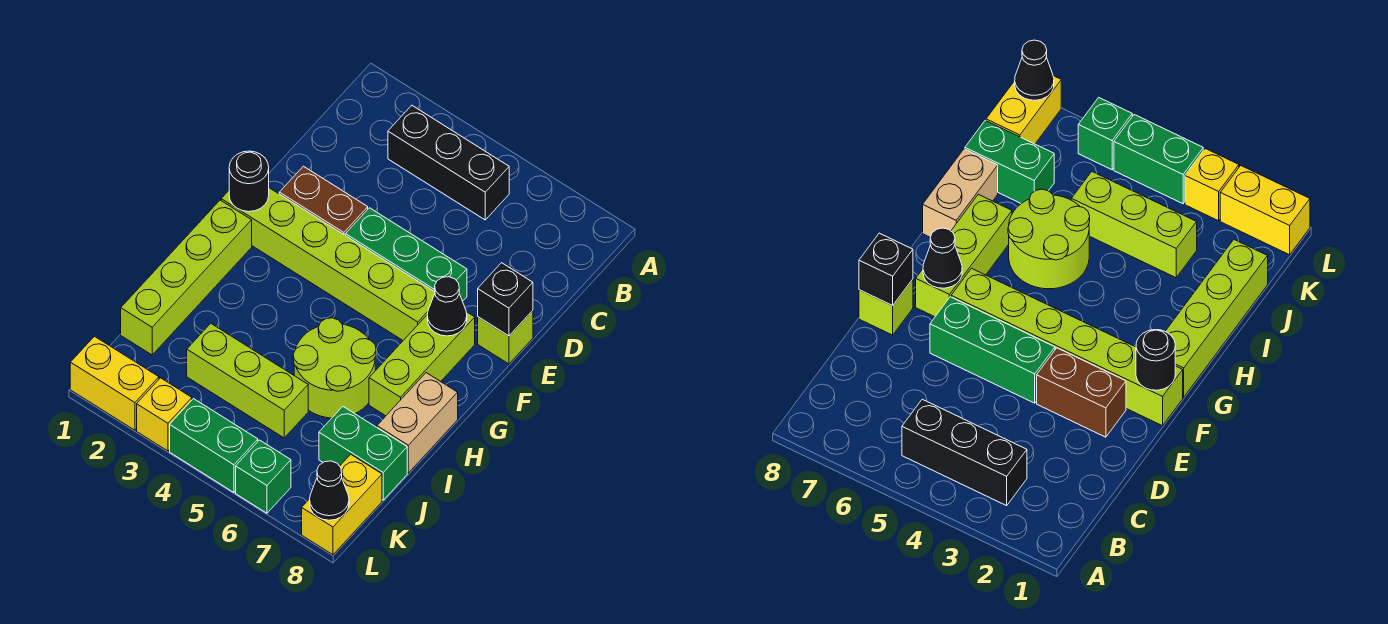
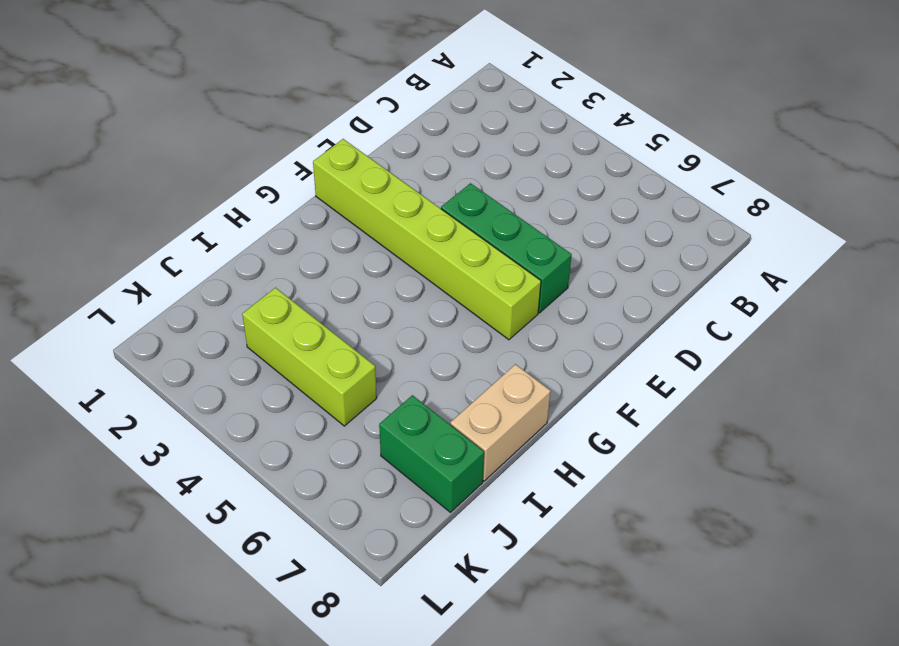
none -> black 1x3 brick [388,106,509,220]
none -> brown 1x2 brick [279,166,368,235]
none -> lime 1x1 brick [478,311,533,364]

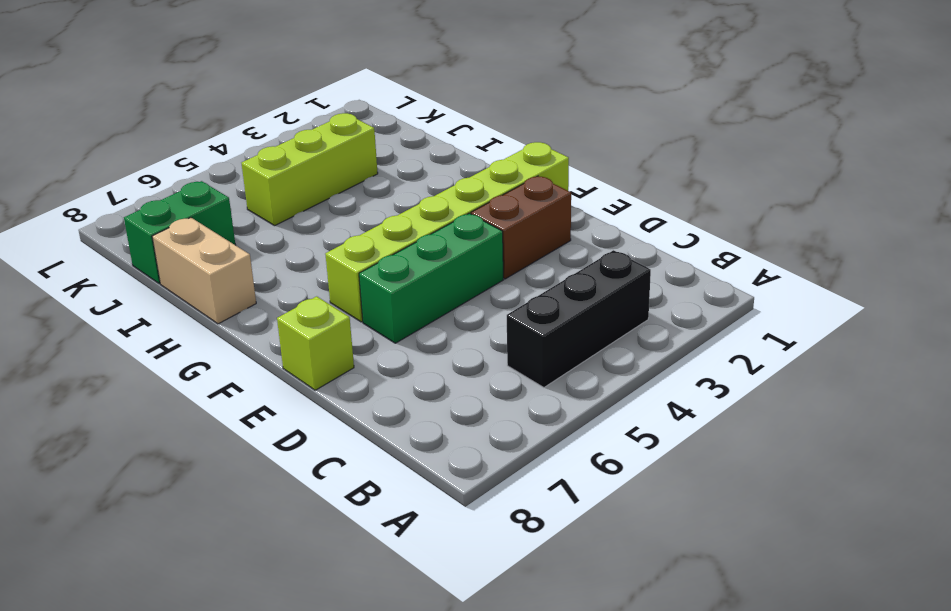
none -> lime 1x3 brick [369,312,475,416]
none -> lime 1x4 brick [121,200,252,355]
none -> lime 2x2 round brick [293,318,376,418]

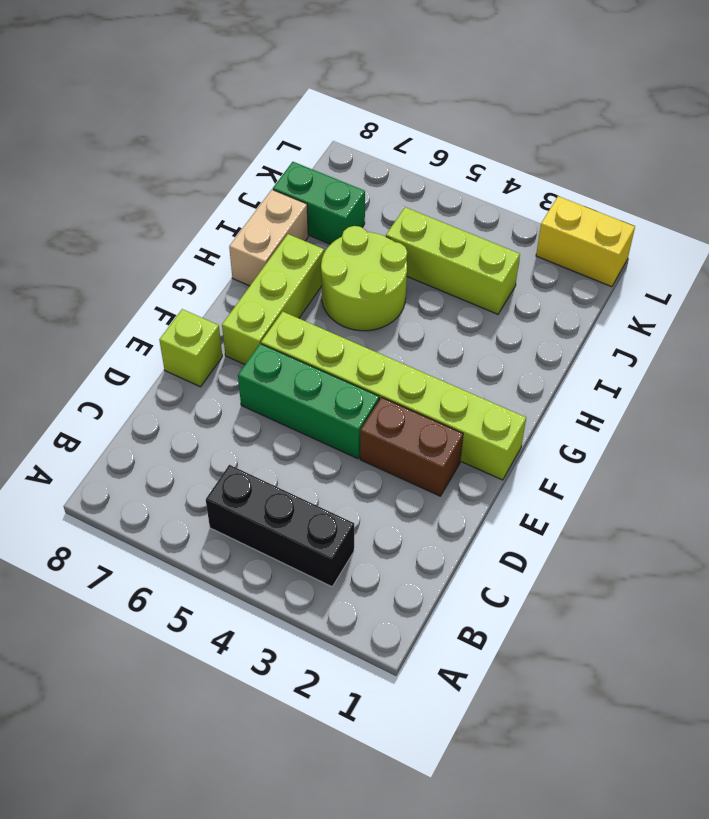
none -> lime 1x4 brick [121,200,252,355]
none -> yellow 1x2 brick [302,454,382,555]
none -> yellow 1x1 brick [137,378,192,451]

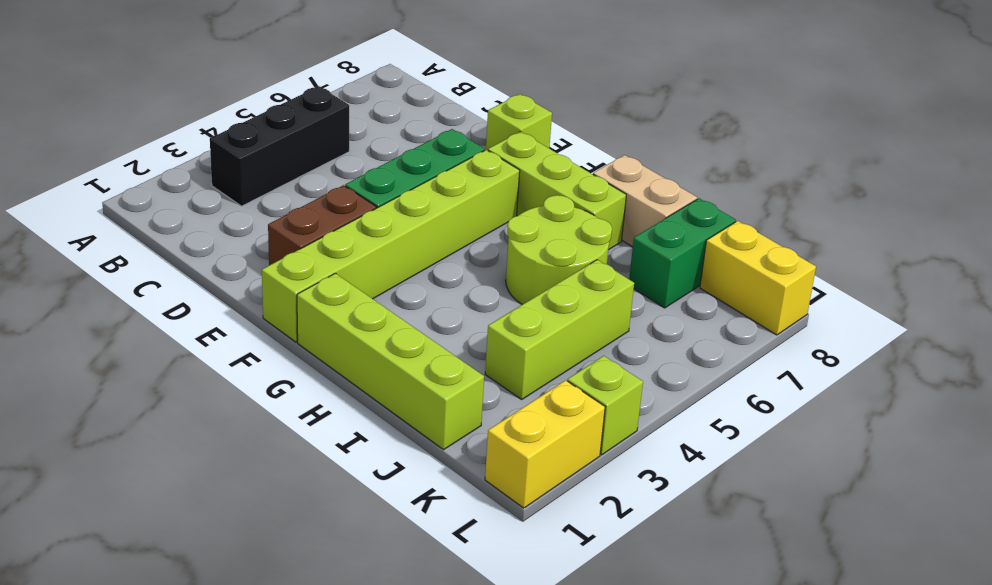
lime 1x1 brick [567,356,643,455] -> yellow 1x1 brick [137,378,192,451]
none -> green 1x2 brick [170,399,258,492]
none -> green 1x1 brick [236,440,291,513]
none -> black 1x1 brick [478,263,533,336]

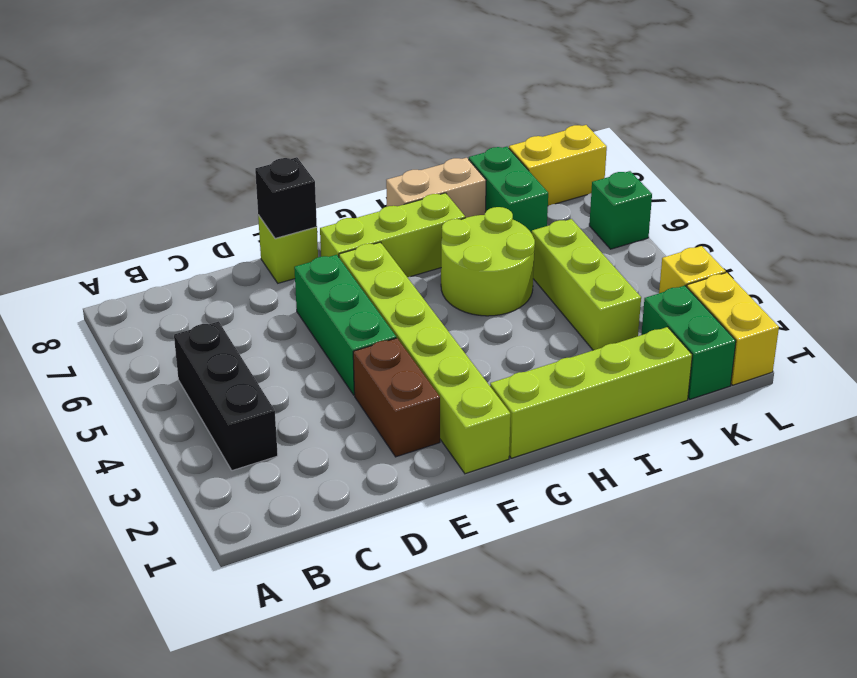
green 1x2 brick [641,286,736,399] -> green 1x2 brick moved to [170,399,258,492]
none -> black 1x1 round brick [229,151,269,212]
none -> black 1x1 cone [427,277,467,336]
none -> black 1x1 cone [310,461,349,520]

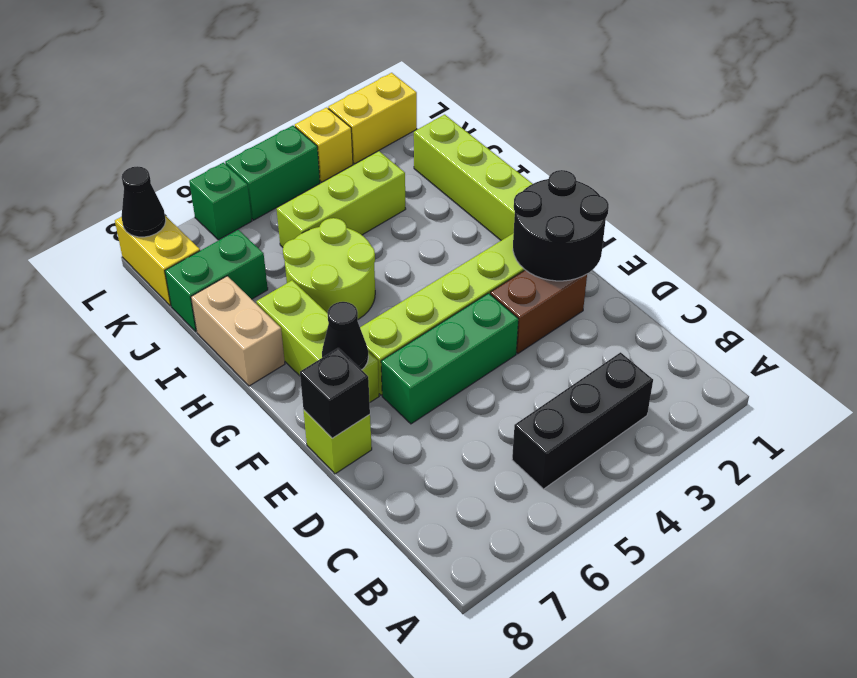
black 2x2 round brick [513,170,609,281] -> black 1x1 round brick [229,151,269,212]

